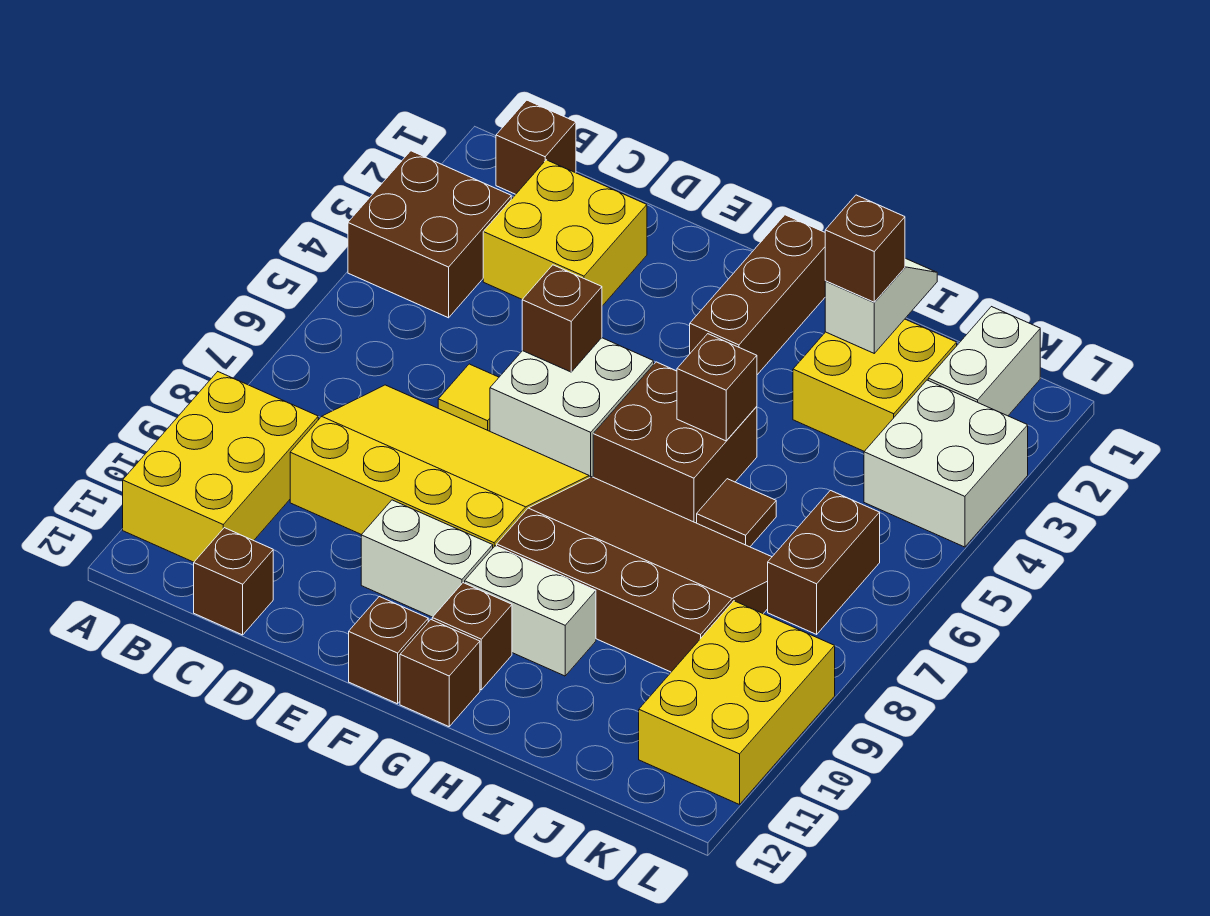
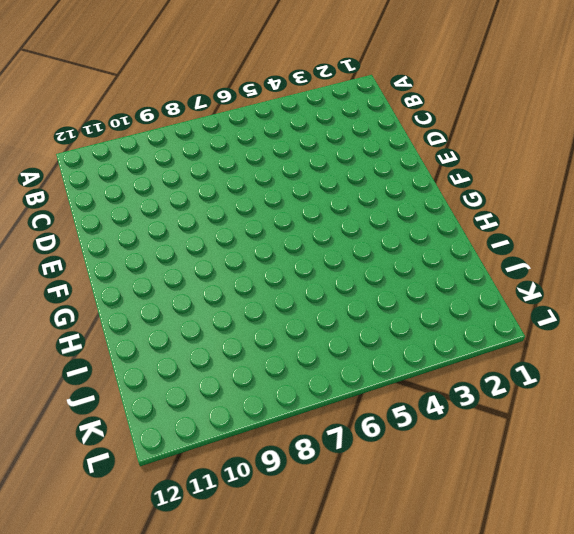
none -> brown 2x2 brick [348,151,511,318]
none -> yellow 2x3 brick [123,372,318,562]
none -> brown 1x1 brick [496,100,576,194]

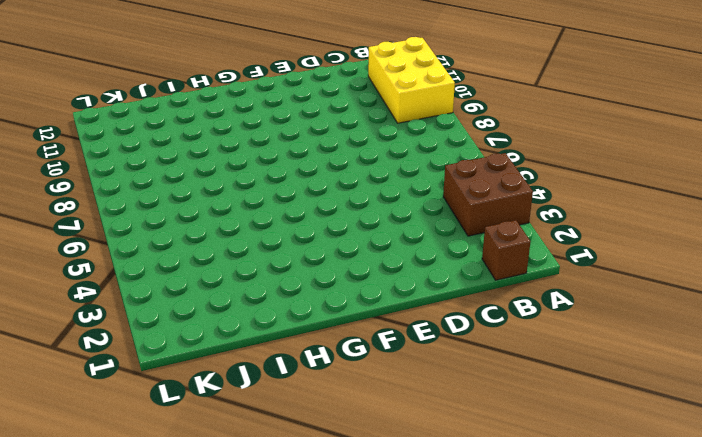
none -> yellow 2x2 brick [483,160,647,306]
none -> yellow 3x4 slope [290,385,589,548]
none -> brown 1x1 brick [194,528,273,635]

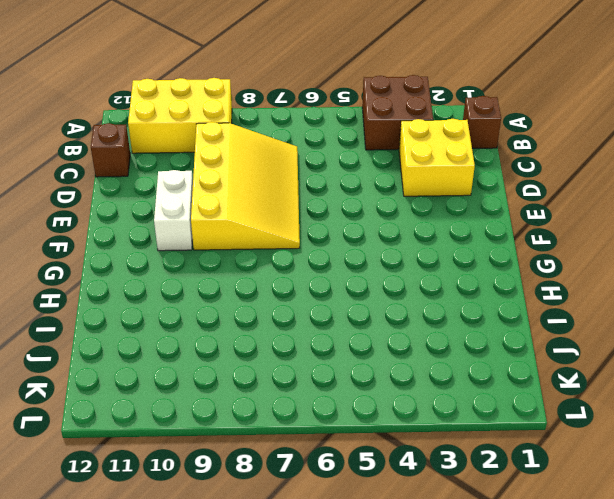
none -> yellow 1x1 tile [438,364,499,431]
none -> white 2x2 brick [490,338,654,478]
none -> brown 1x1 brick [349,597,428,704]

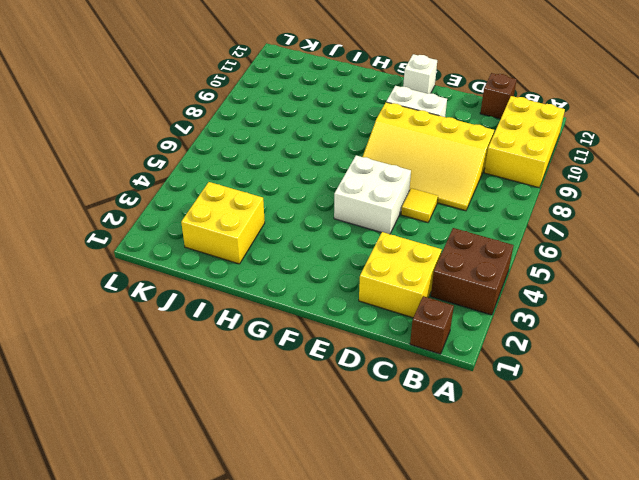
white 1x1 brick [403,54,437,94] -> brown 1x1 brick [349,597,428,704]
none -> brown 1x3 brick [690,215,825,375]
none -> brown 2x2 brick [593,362,757,523]
none -> brown 3x4 slope [497,477,772,672]

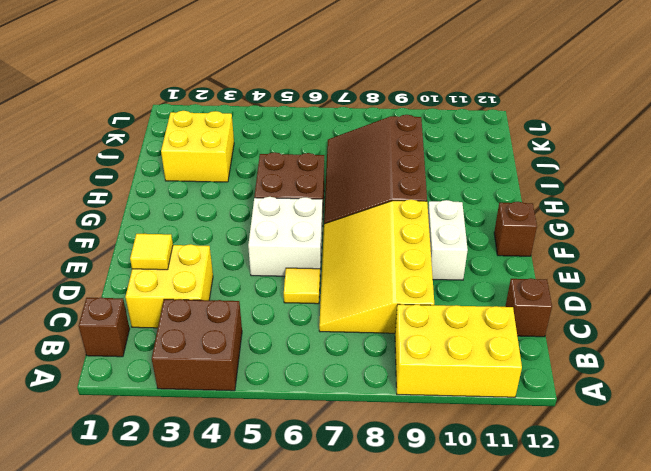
yellow 1x1 tile [130,234,173,270] -> none
none -> brown 1x3 brick [690,215,825,375]
none -> white 1x2 brick [465,546,596,676]
none -> brown 1x1 brick [432,583,512,690]

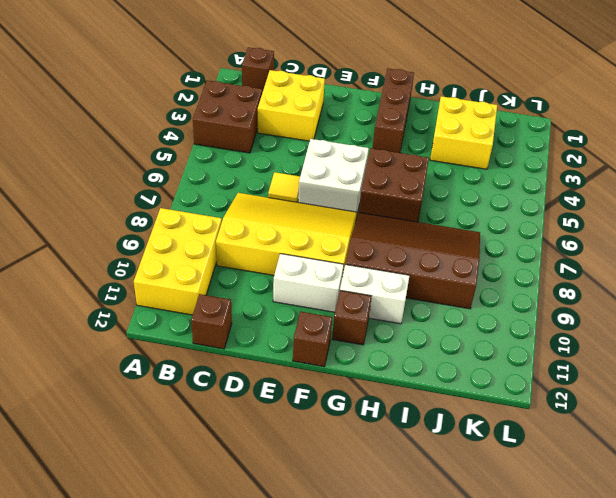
none -> brown 1x1 brick [400,620,480,727]
none -> brown 1x1 tile [697,479,776,547]
none -> white 1x2 brick [928,307,1040,416]

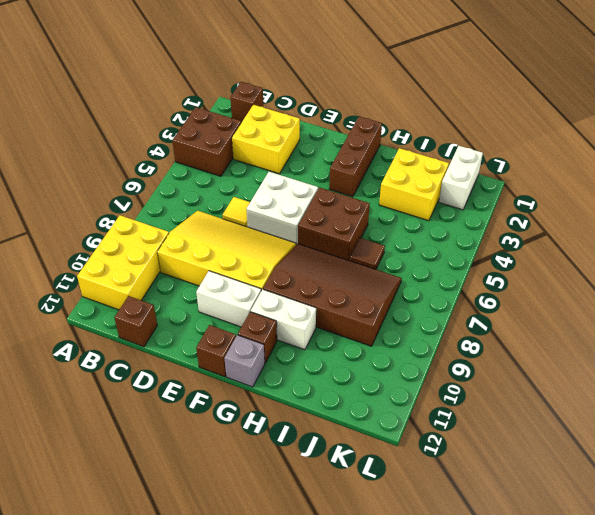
grey 1x1 brick [224,335,265,387] -> brown 1x1 brick [400,620,480,727]
none -> white 2x2 brick [864,380,1028,547]
none -> brown 1x2 brick [768,491,880,634]
none -> yellow 2x3 brick [639,601,835,805]

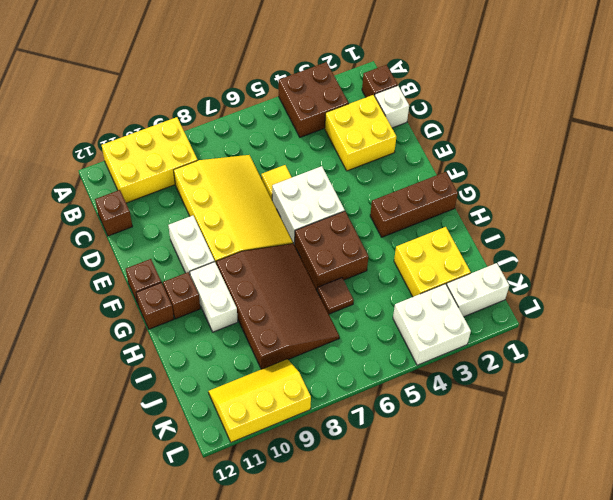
white 1x1 brick [375,86,409,128] -> none
yellow 2x3 slope [208,359,311,442] -> yellow 2x3 brick [639,601,835,805]
none -> brown 1x2 brick [768,491,880,634]
none -> brown 1x1 brick [522,265,602,372]
none -> brown 1x1 brick [677,334,757,441]

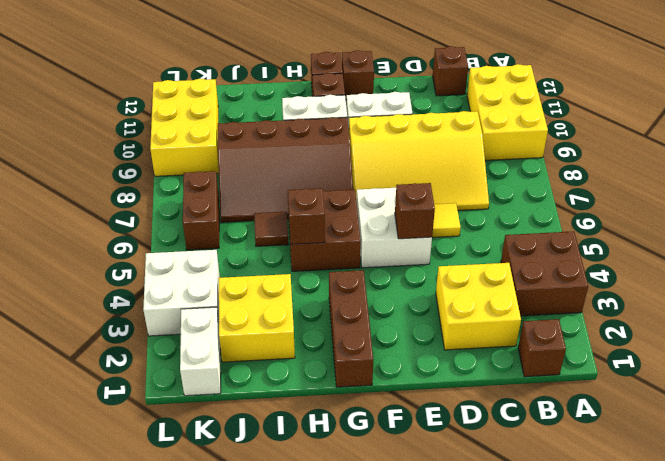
none -> white 1x2 slope [825,258,937,353]
none -> brown 1x1 brick [825,195,905,302]

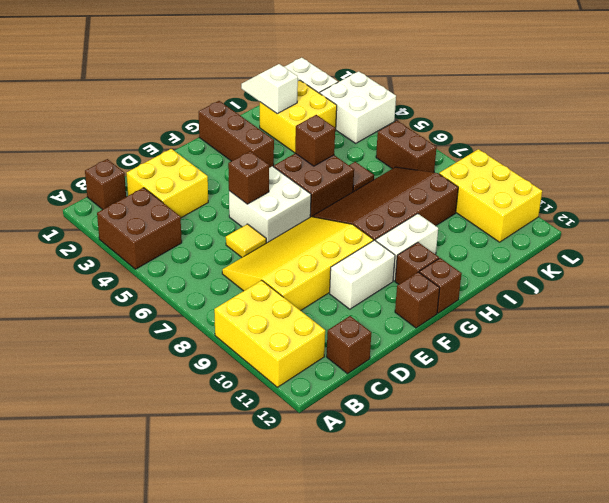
none -> brown 1x1 brick [825,195,905,302]

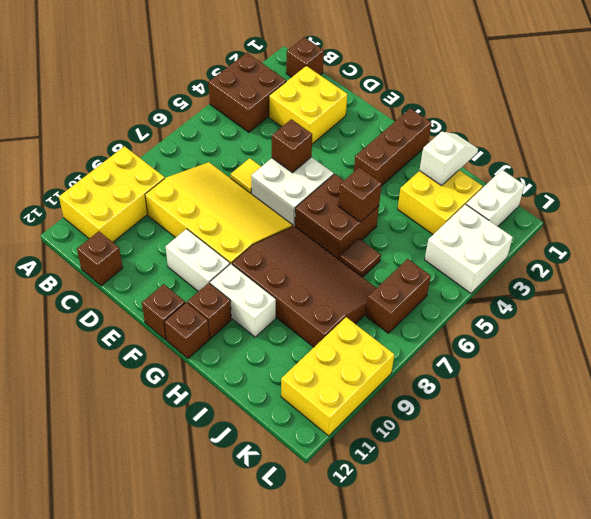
none -> brown 1x1 brick [825,195,905,302]

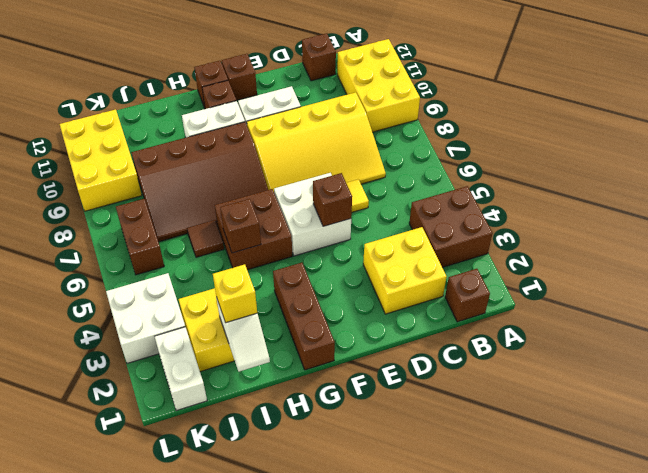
yellow 1x1 brick [213,264,257,323] -> brown 1x1 brick [825,195,905,302]

